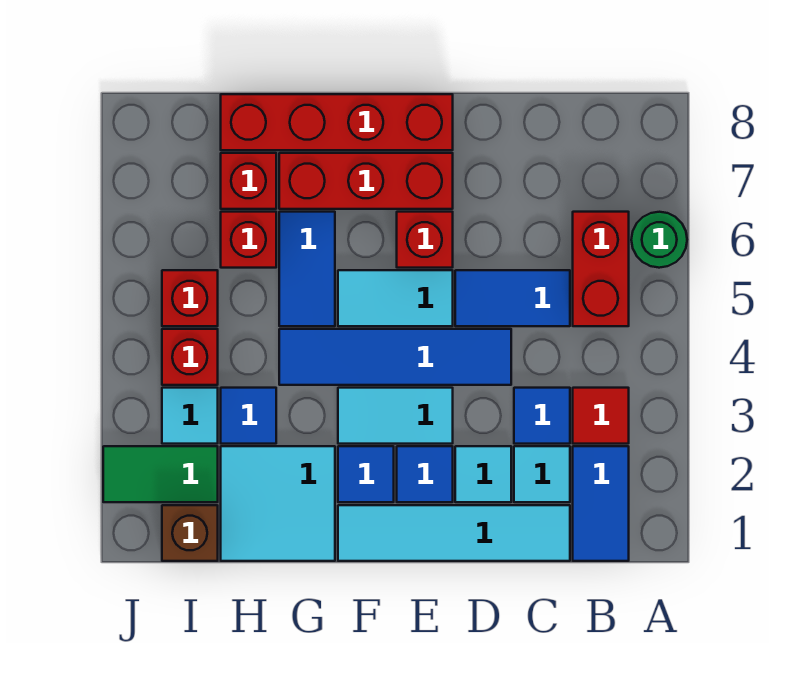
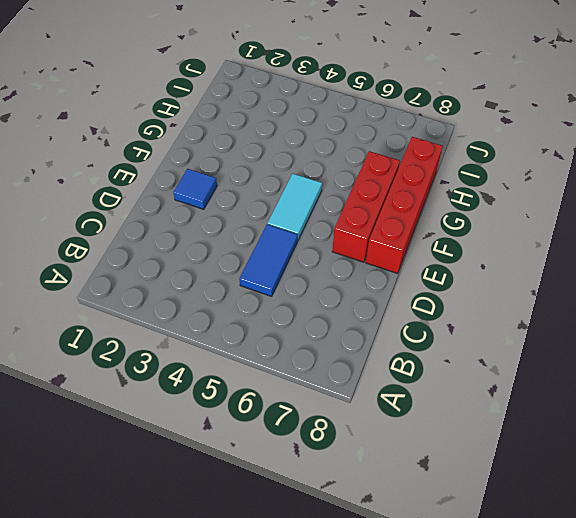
none -> green 1x1 round brick [631,212,687,268]
none -> blue 1x2 tile [573,446,629,561]
none -> red 1x1 tile [573,388,629,444]

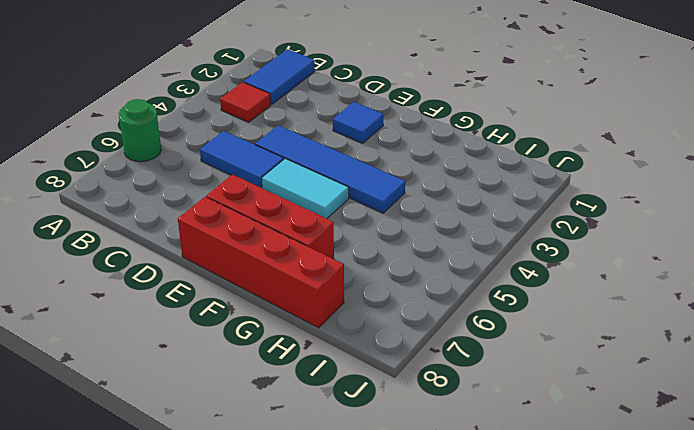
none -> red 1x2 brick [573,212,629,326]
none -> cyan 1x4 tile [338,505,570,561]
none -> cyan 1x1 tile [514,446,570,502]

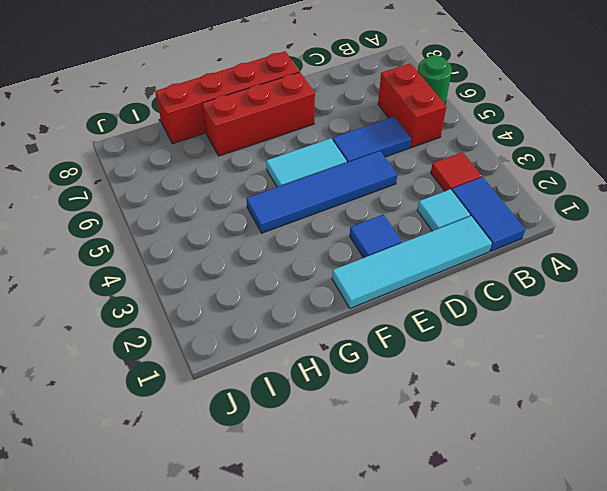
none -> blue 1x1 tile [514,388,570,444]
none -> cyan 1x1 tile [455,446,511,502]
none -> cyan 1x2 tile [338,388,453,444]

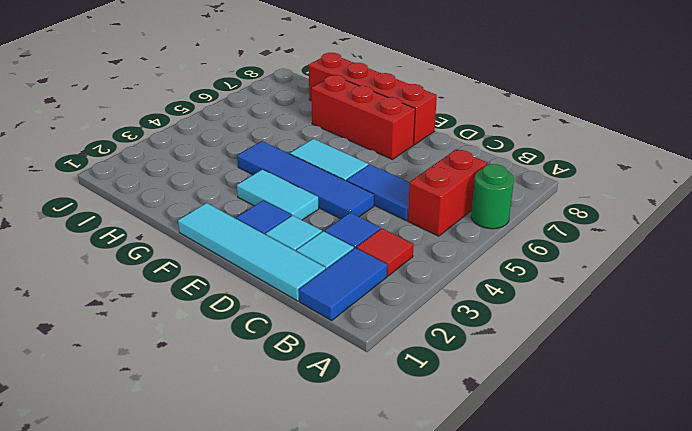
none -> red 1x1 brick [397,212,453,268]
none -> blue 1x1 tile [338,446,394,502]
none -> cyan 2x2 tile [221,446,335,561]

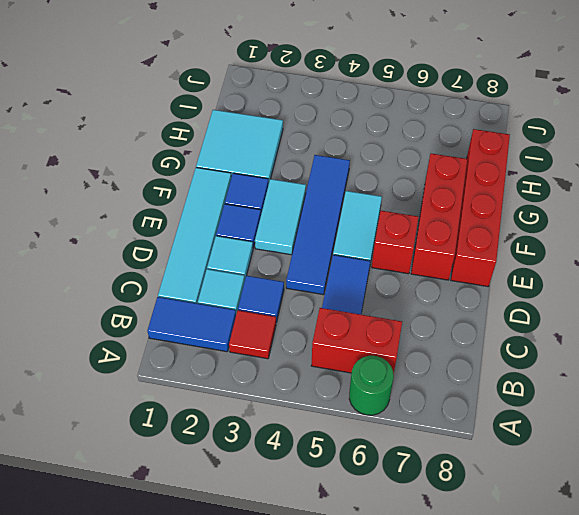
none -> blue 1x2 tile [279,212,335,326]
none -> blue 1x1 tile [221,388,276,444]
none -> red 1x1 brick [221,212,276,268]

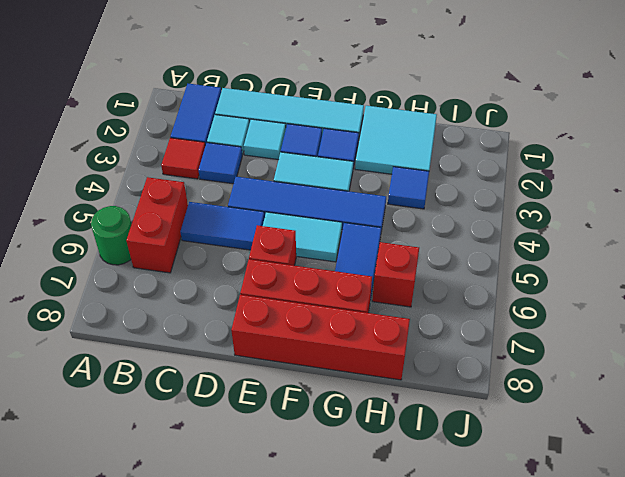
none -> red 1x1 brick [221,153,276,209]
none -> brown 1x1 brick [162,505,218,561]
none -> green 1x2 tile [103,446,218,502]

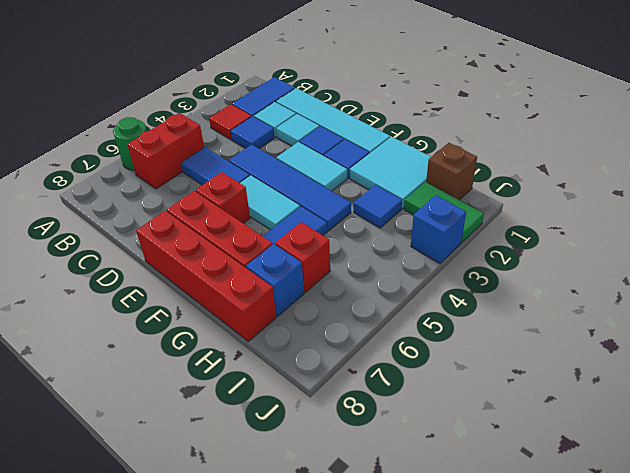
blue 1x1 brick [246,244,304,316] -> red 1x1 brick [221,153,276,209]
blue 1x1 brick [411,195,466,264] -> none
none -> cyan 1x1 tile [162,388,218,444]
none -> red 1x1 brick [162,329,218,385]
none -> red 1x1 brick [162,270,218,326]

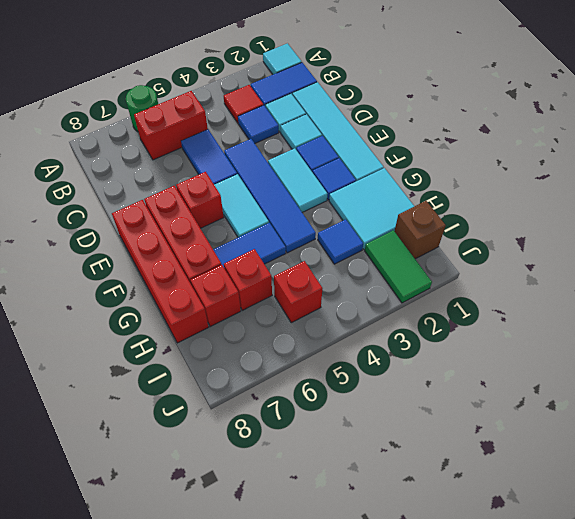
cyan 1x1 tile [263,43,302,74] -> cyan 1x1 tile moved to [162,388,218,444]
none -> red 1x1 brick [162,329,218,385]

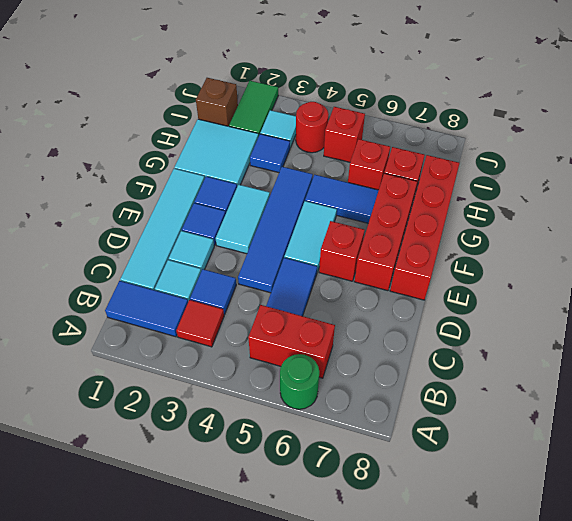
red 1x1 round brick [296,102,329,153] -> red 1x1 brick [162,329,218,385]

